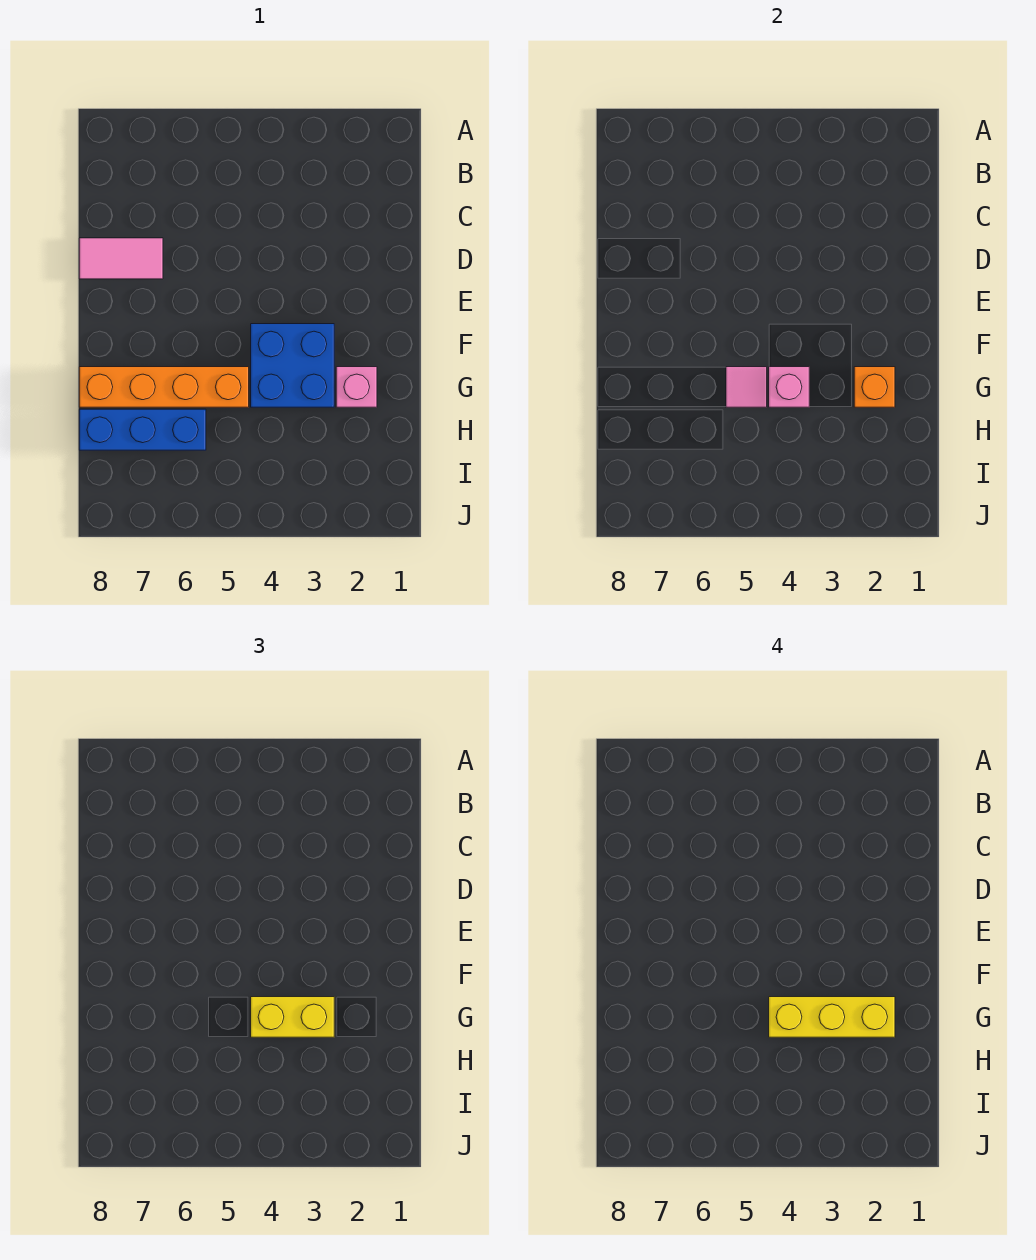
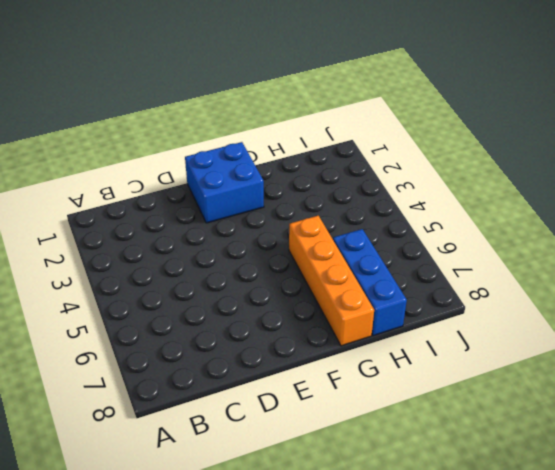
blue 2x2 brick [185,142,264,223] -> blue 2x2 brick moved to [251,324,334,407]
none -> pink 1x2 tile [79,238,163,279]
none -> pink 1x1 brick [336,367,377,407]

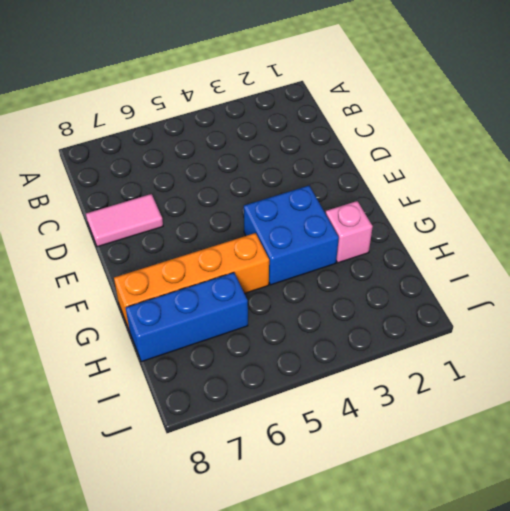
none -> orange 1x1 brick [854,367,895,407]
none -> pink 1x1 brick [769,367,809,407]

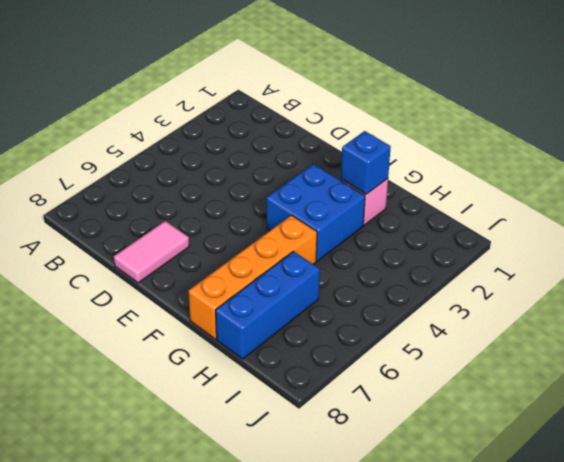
blue 1x1 brick [341,131,391,194] -> orange 1x1 brick [854,367,895,407]
none -> pink 1x1 brick [769,367,809,407]
none -> pink 1x1 tile [726,367,767,407]

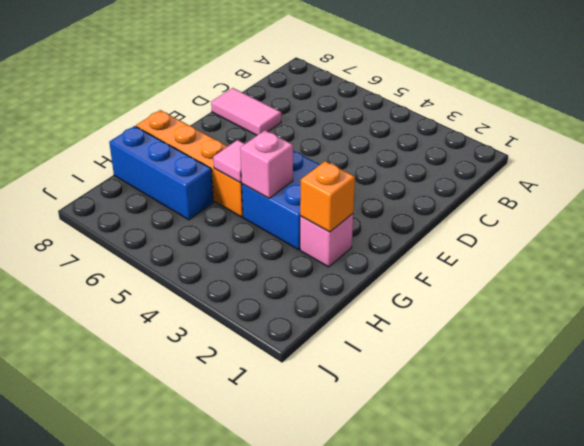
none -> yellow 1x2 brick [251,997,334,1037]
none -> yellow 1x3 brick [769,997,895,1037]

